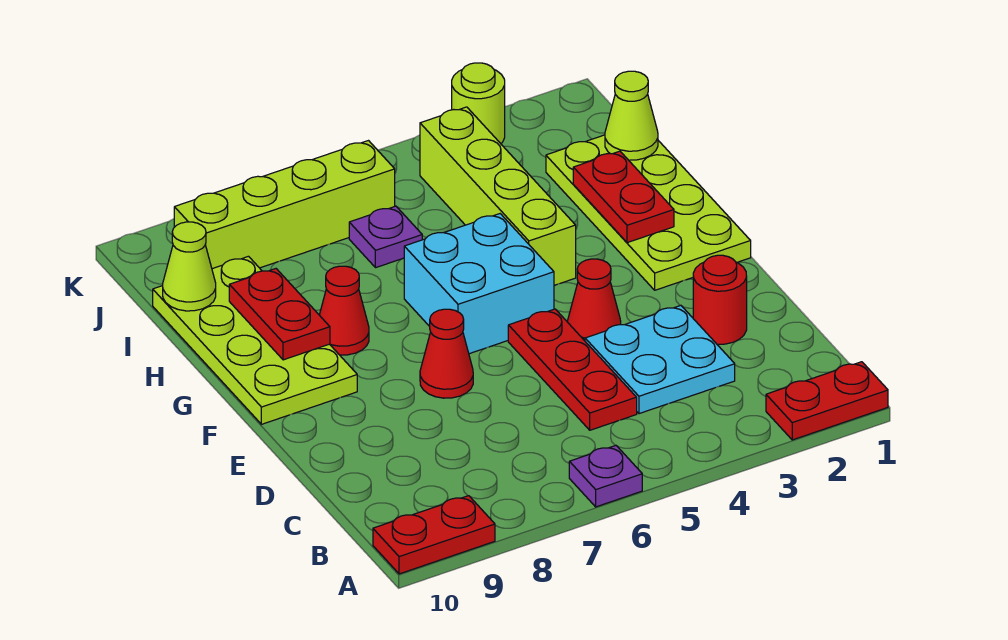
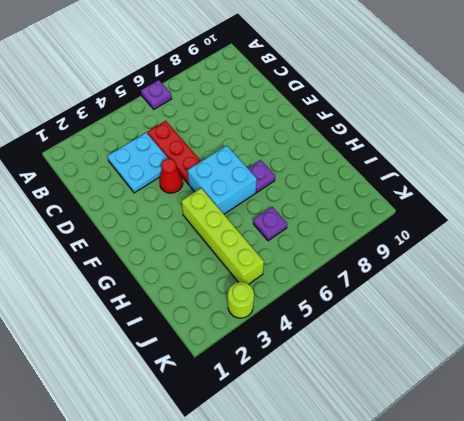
purple 1x1 plate [248,160,275,192] -> none
none -> red 1x2 plate [766,362,888,440]
none -> red 1x2 plate [373,496,495,574]
none -> red 1x1 round brick [693,255,747,344]

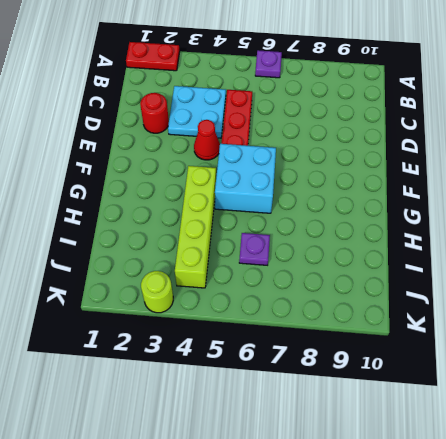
none -> red 1x2 plate [373,496,495,574]
none -> red 1x1 cone [420,309,473,398]
none -> lime 2x4 plate [546,135,751,290]

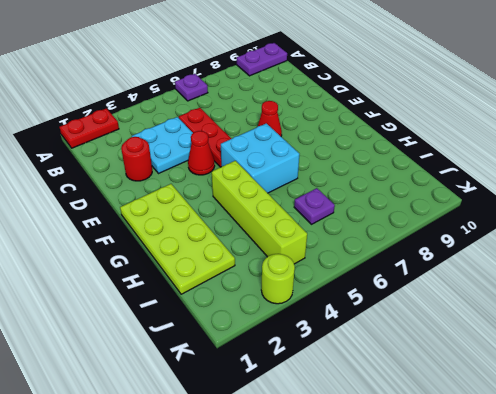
purple 1x2 plate [237,43,287,76] -> red 1x2 plate [373,496,495,574]
none -> lime 2x4 plate [153,256,357,424]
none -> red 1x1 cone [320,266,369,355]
none -> lime 1x4 brick [174,141,395,269]

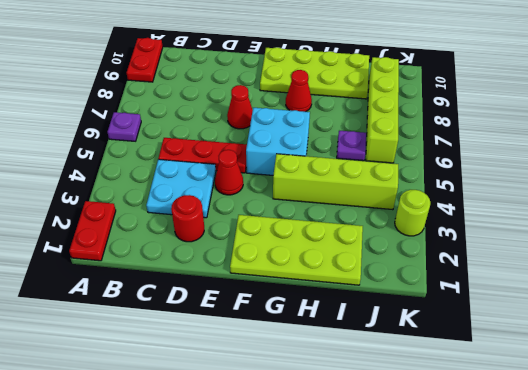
none -> red 1x2 plate [573,151,674,243]
none -> red 1x2 plate [229,269,330,360]
none -> lime 1x1 cone [605,71,658,160]

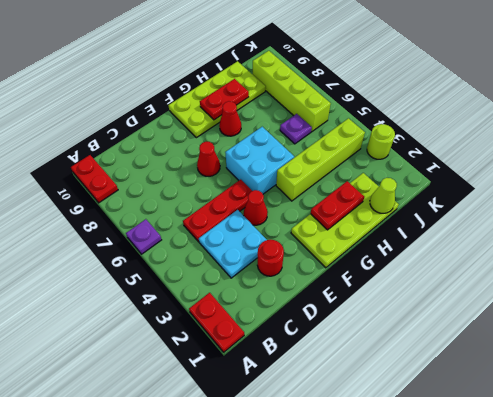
none -> lime 1x1 cone [163,222,216,311]

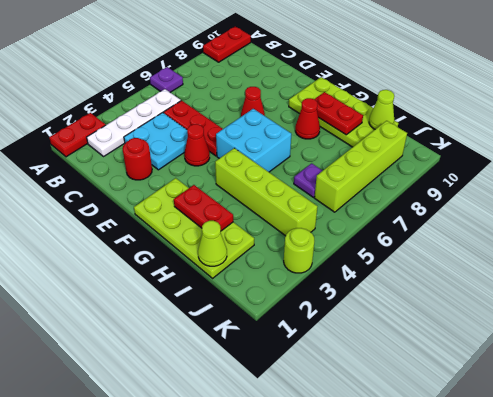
white 1x4 plate [87,89,181,156] -> none

